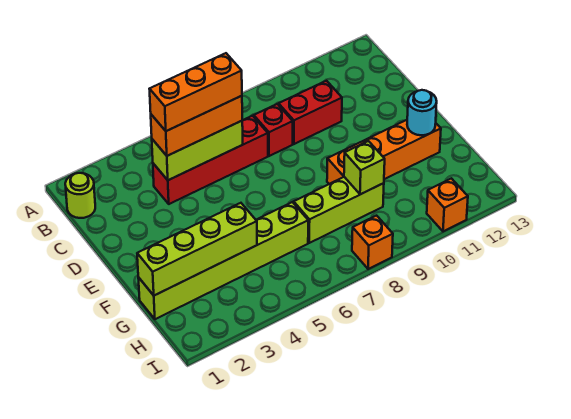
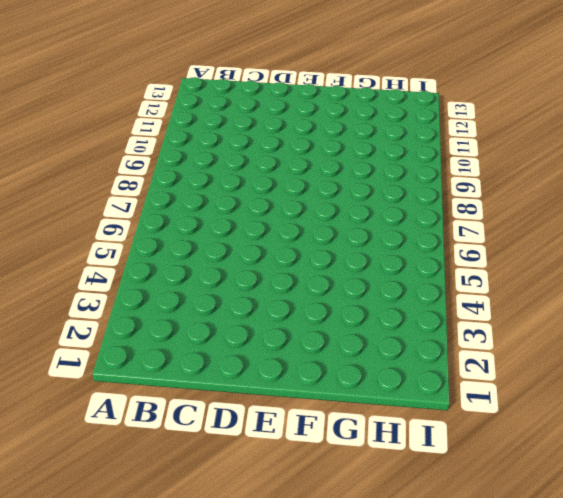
none -> lime 1x1 round brick [65,173,95,218]
none -> red 1x4 brick [153,116,268,204]
none -> red 1x1 brick [254,104,293,156]

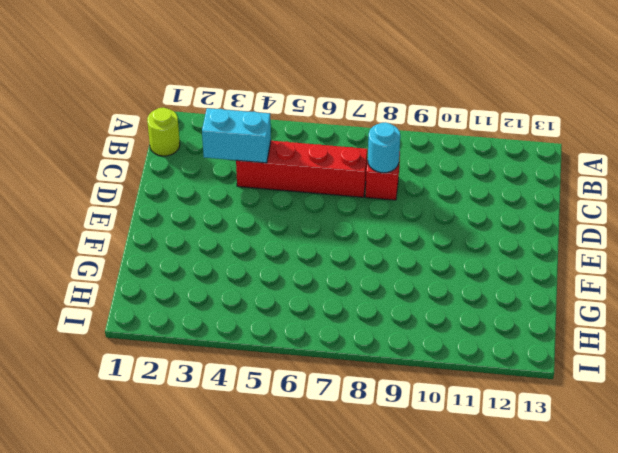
cyan 1x2 brick [202,108,271,163] -> lime 1x3 brick [152,121,243,180]
cyan 1x1 round brick [368,122,400,173] -> cyan 1x1 round brick moved to [407,90,437,135]
none -> red 1x2 brick [279,81,342,144]
none -> orange 1x4 brick [327,120,441,184]
none -> lime 1x6 brick [138,202,308,319]

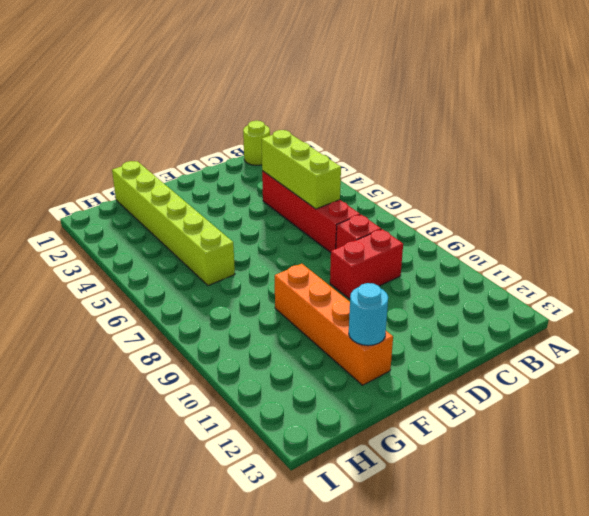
red 1x2 brick [330,229,403,299] -> red 1x2 brick turned to [279,81,342,144]
none -> lime 1x3 brick [294,177,384,243]
none -> orange 1x1 brick [352,216,393,269]
none -> orange 1x1 brick [427,178,468,231]

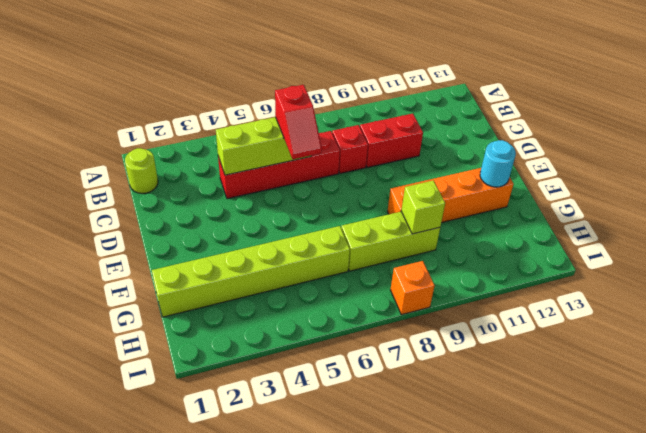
red 1x2 slope [275,85,322,159] -> orange 1x3 brick [151,96,242,156]
none -> orange 1x1 brick [427,178,468,231]
none -> lime 1x4 brick [137,203,257,295]
none -> orange 1x3 brick [150,53,242,131]

